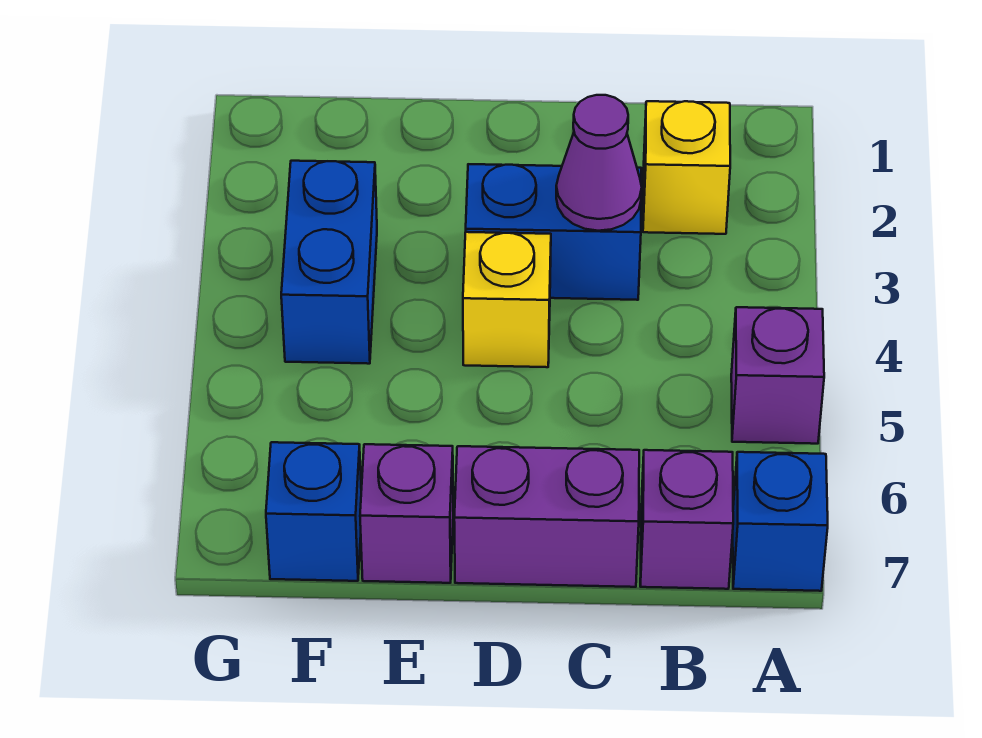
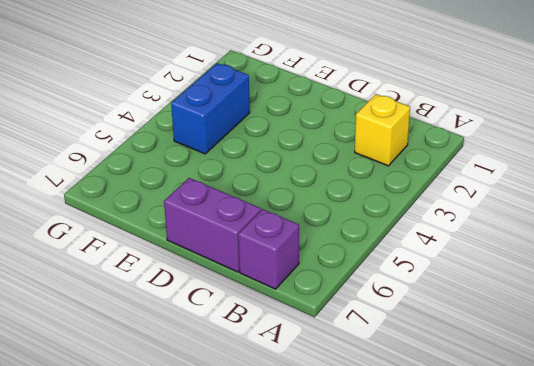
none -> purple 1x1 brick [731,307,824,444]
none -> blue 1x1 brick [733,452,828,591]

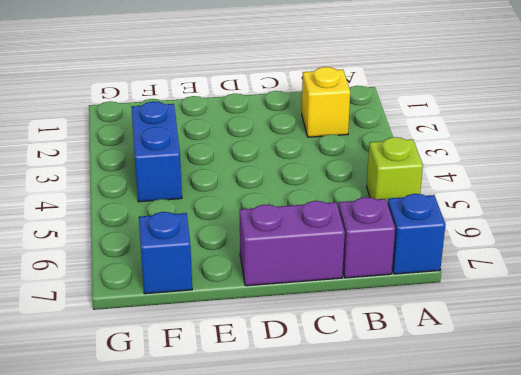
lime 1x1 brick [367,137,423,204] -> purple 1x1 brick [731,307,824,444]
none -> blue 1x2 brick [466,164,641,300]
none -> yellow 1x1 brick [463,232,551,367]

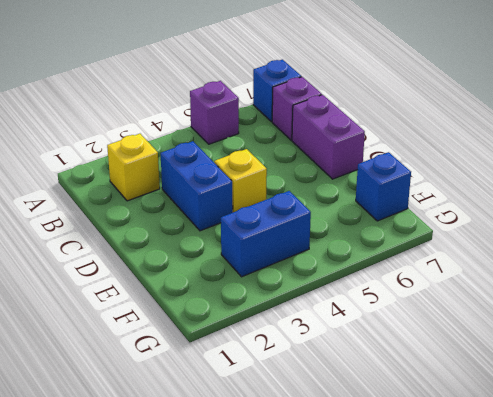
none -> purple 1x1 brick [360,444,453,583]
none -> purple 1x1 cone [556,95,642,231]

